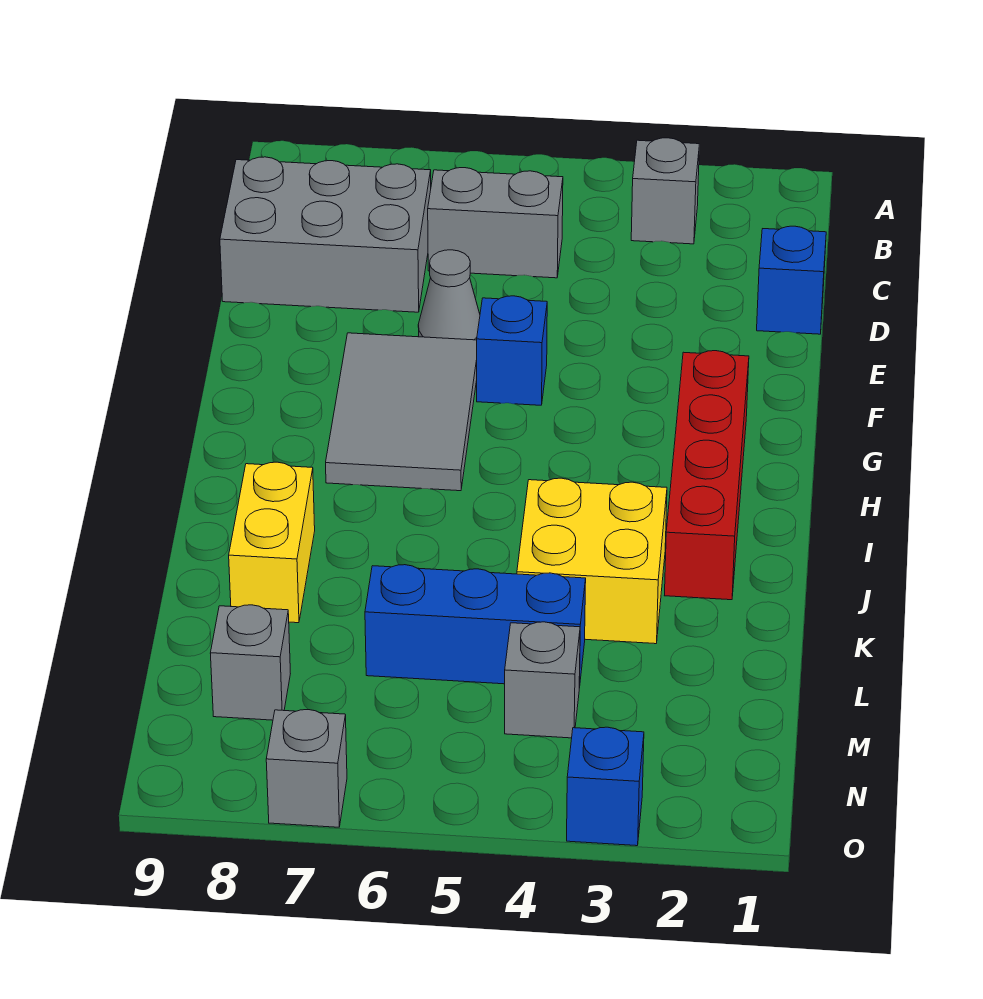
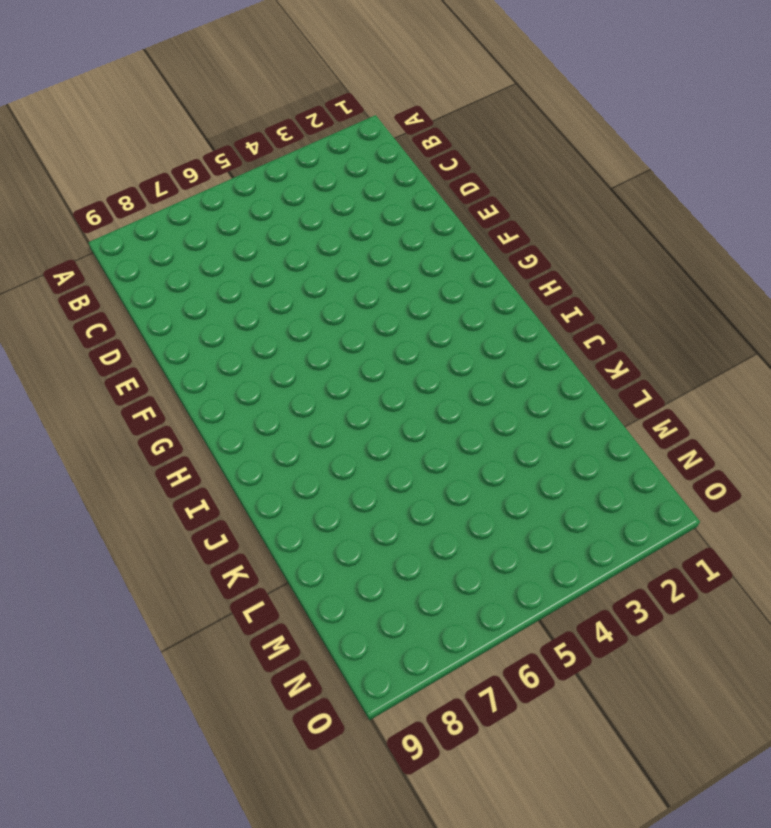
none -> grey 1x1 brick [631,138,699,244]
none -> grey 1x2 brick [428,168,563,278]
none -> grey 2x3 brick [220,157,431,312]

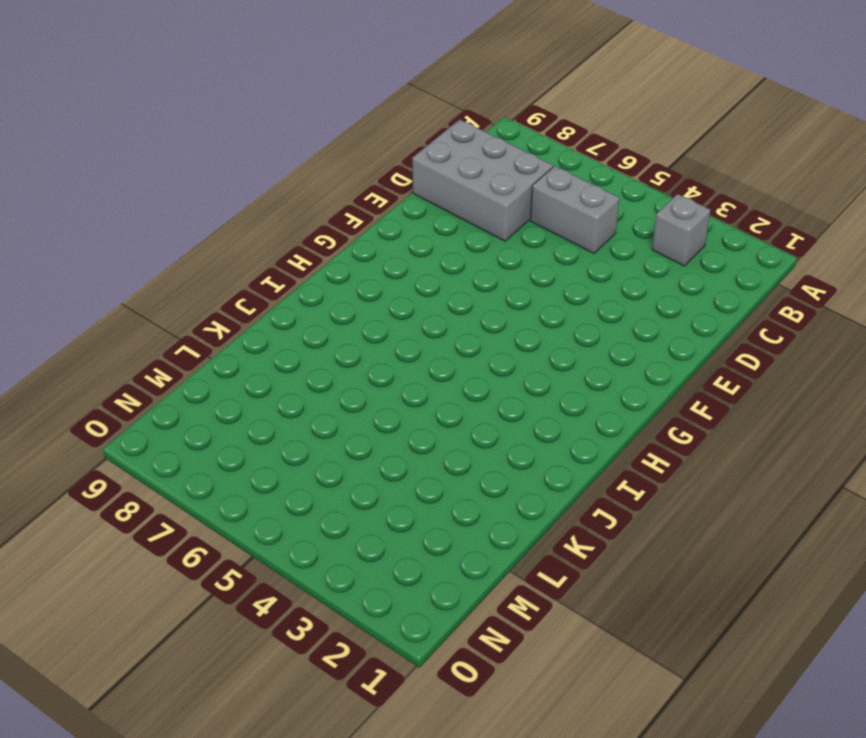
none -> blue 1x1 brick [757,226,826,334]
none -> grey 1x1 cone [418,250,480,340]
none -> blue 1x1 brick [477,296,547,405]

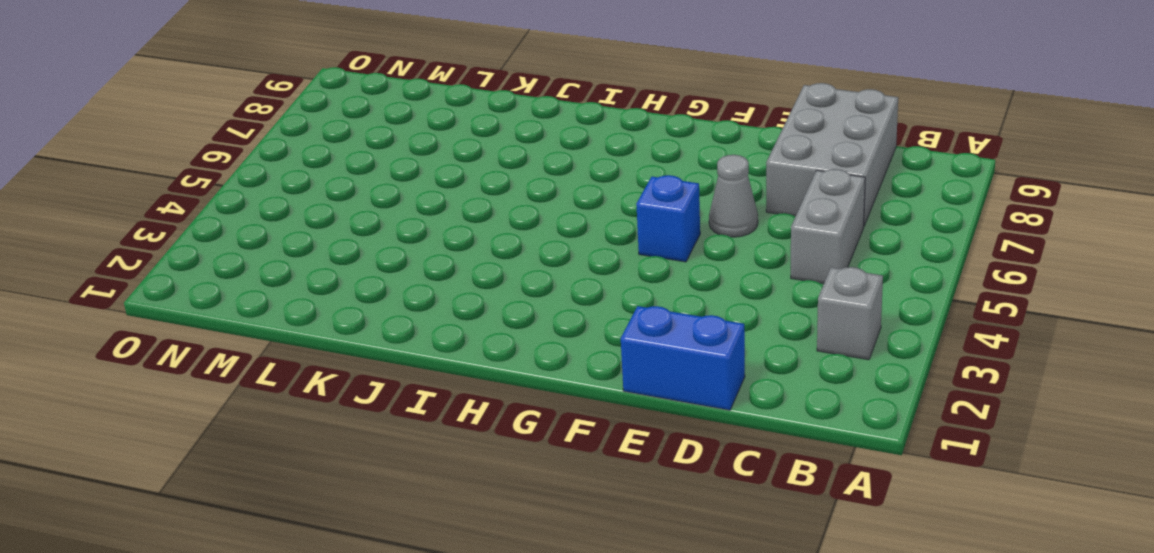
blue 1x2 brick [621,306,745,410] -> blue 1x1 brick [757,226,826,334]
none -> grey 2x3 tile [326,333,477,491]
none -> red 1x4 brick [664,351,749,600]
none -> yellow 2x2 brick [517,478,667,644]

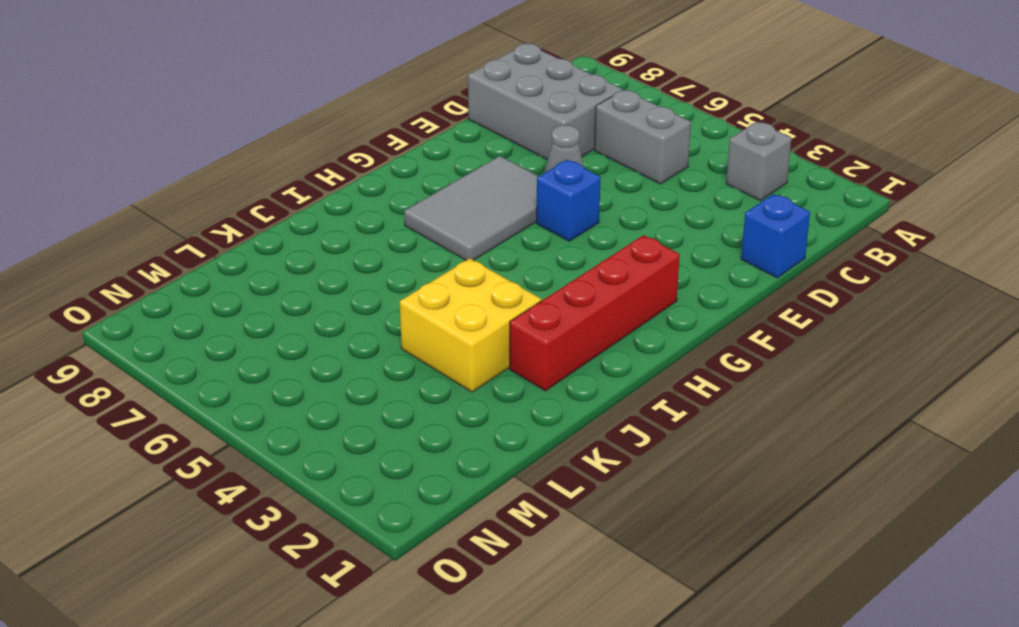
none -> yellow 1x2 brick [229,462,315,623]
none -> blue 1x3 brick [365,565,586,688]
none -> grey 1x1 brick [505,622,580,738]

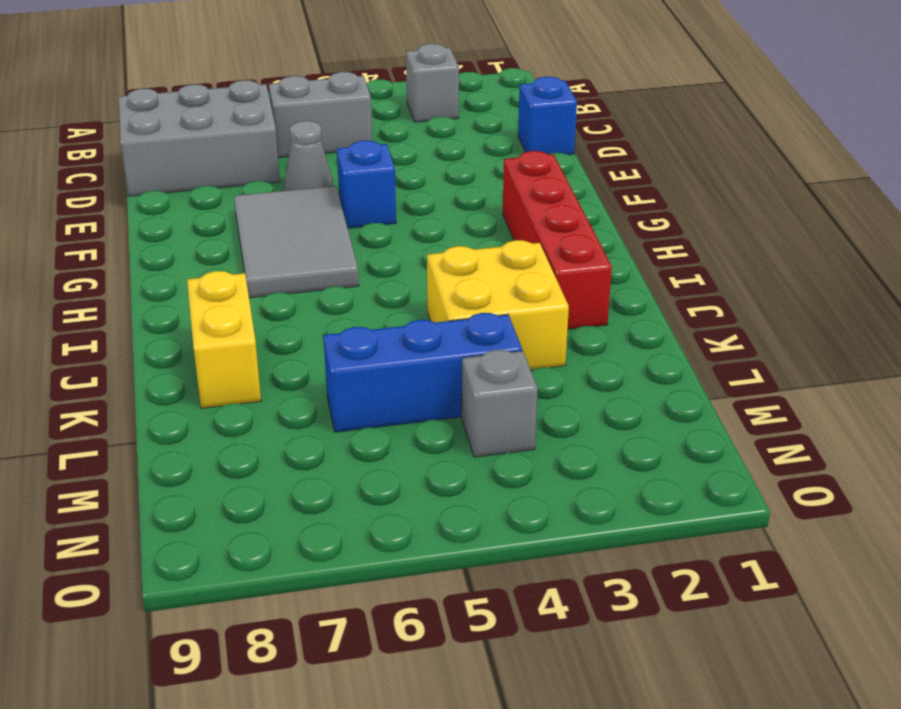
none -> grey 1x1 brick [210,605,290,720]
none -> blue 1x1 brick [567,727,644,846]
none -> grey 1x1 brick [266,710,347,827]

